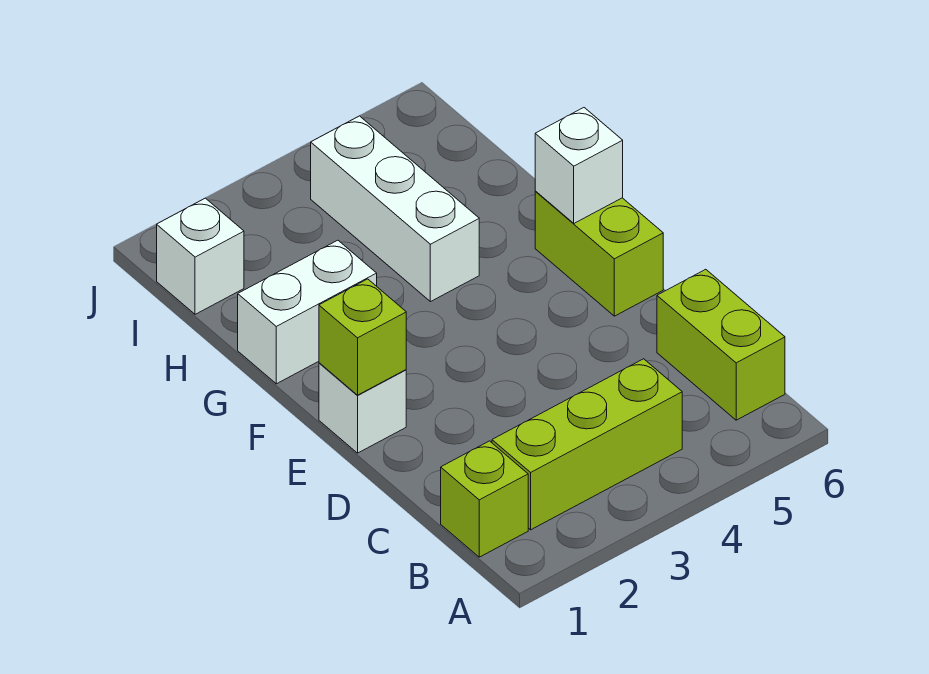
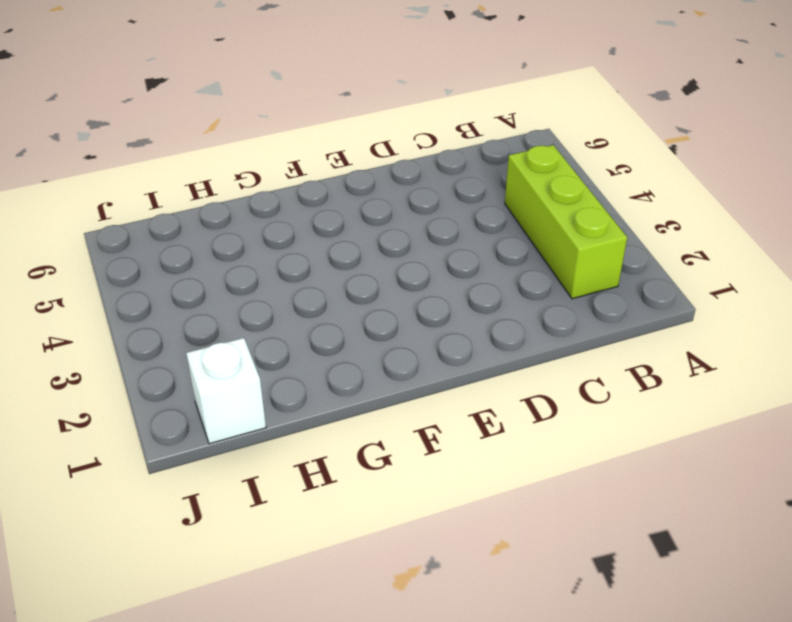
none -> lime 1x1 brick [441,441,528,557]
none -> lime 1x2 brick [657,269,785,420]

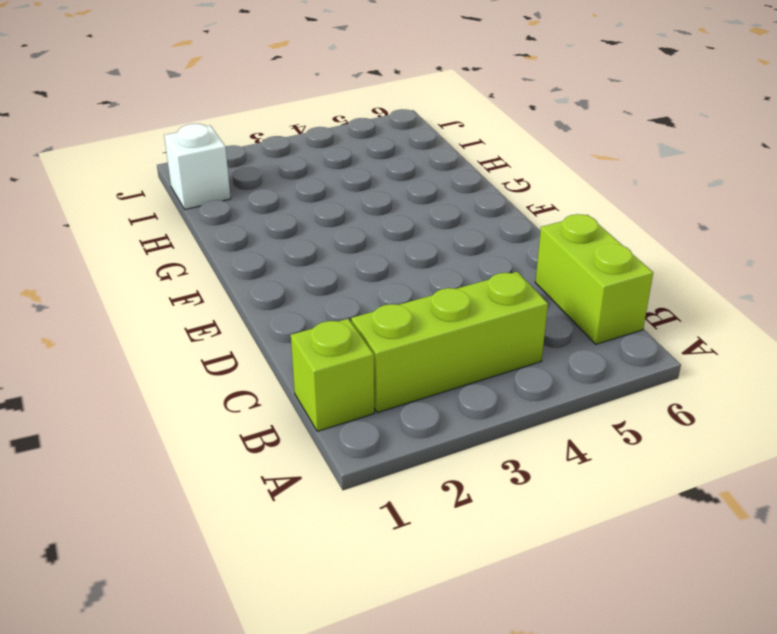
none -> white 1x1 brick [319,363,406,453]
none -> lime 1x2 brick [535,191,663,316]

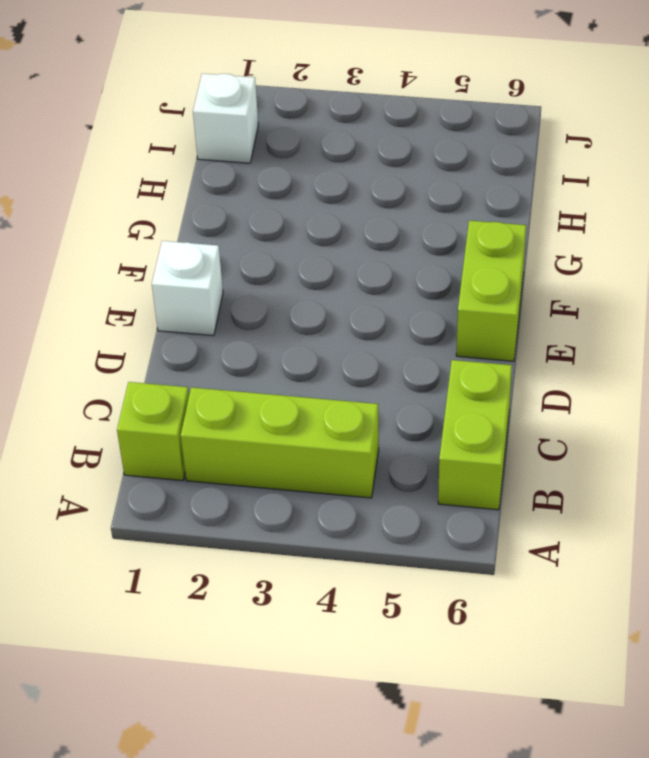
none -> white 1x2 brick [238,240,377,384]
none -> white 1x3 brick [311,116,479,302]

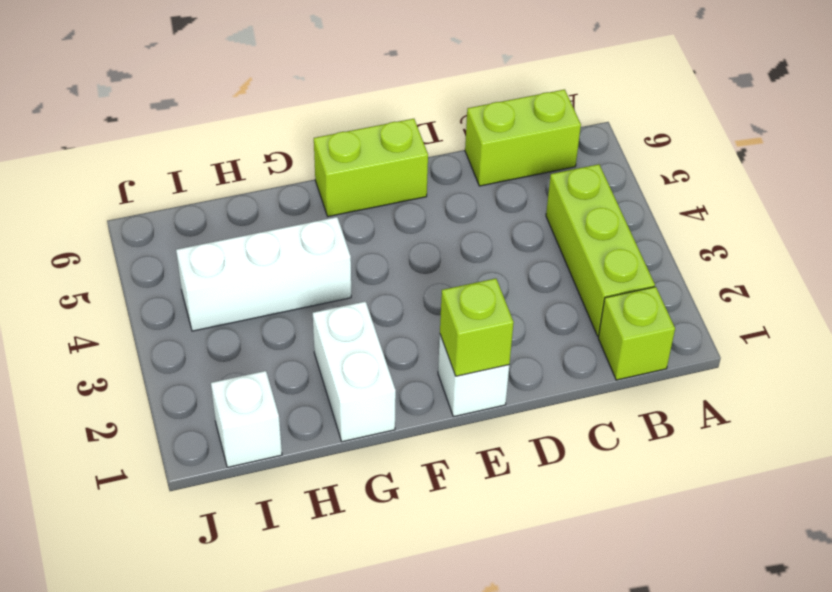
none -> white 1x1 brick [535,108,623,223]

